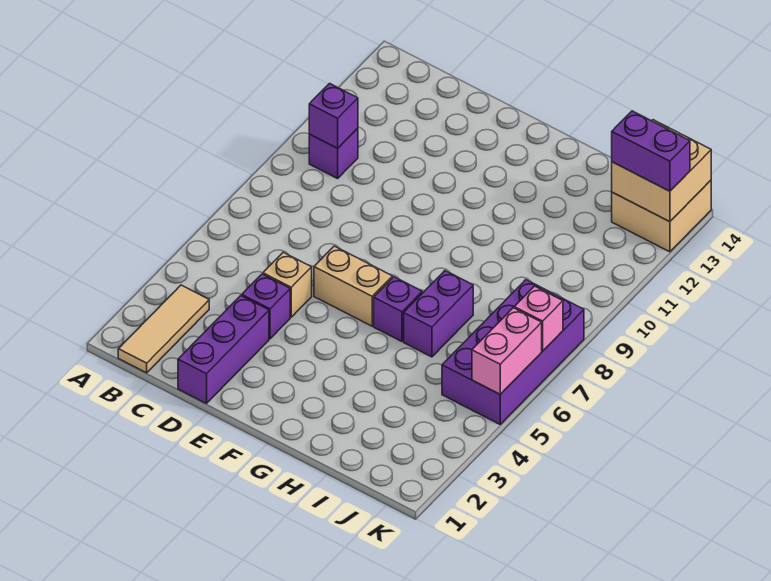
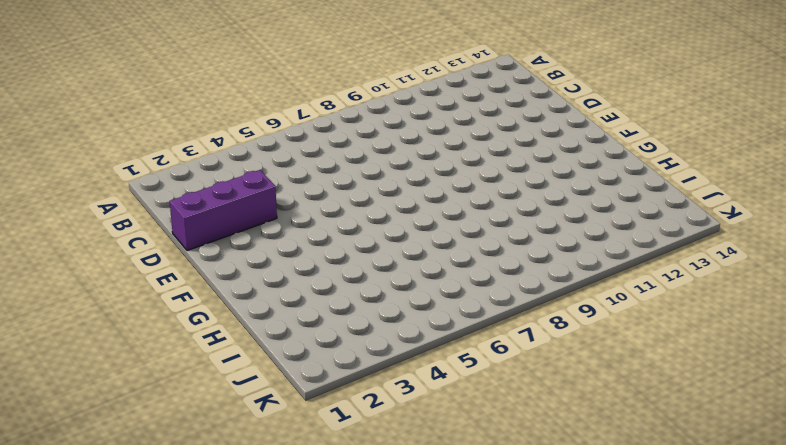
none -> tan 1x3 tile [118,285,209,373]
none -> purple 1x1 brick [309,128,358,179]
none -> purple 1x1 brick [242,274,290,339]

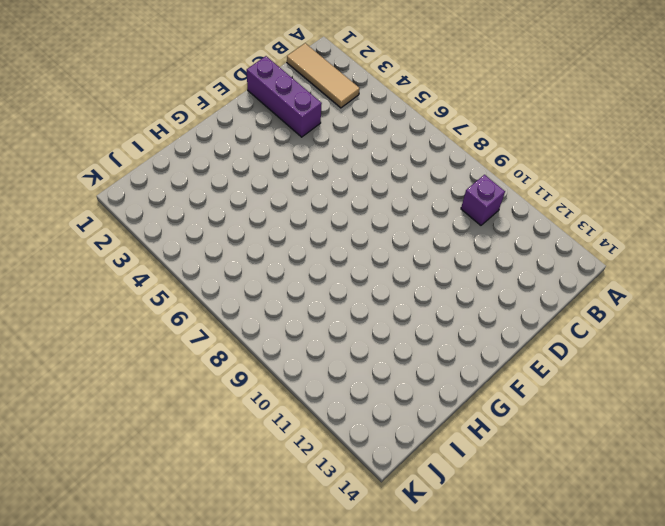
none -> purple 1x1 brick [242,274,290,339]
none -> tan 1x1 brick [263,252,312,317]
none -> tan 1x2 brick [314,246,392,326]

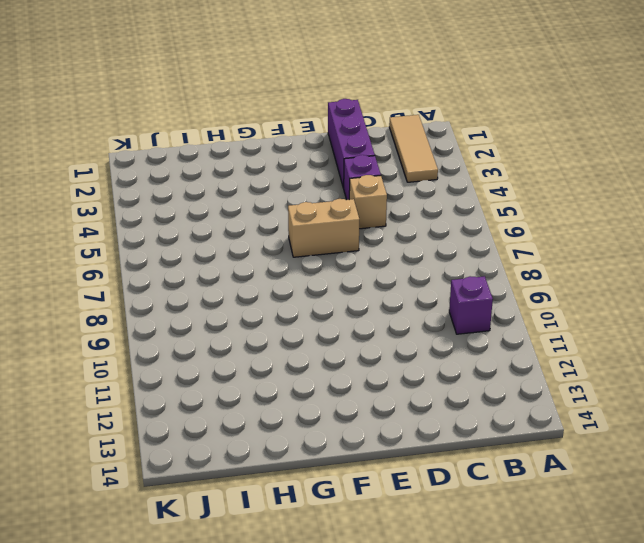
none -> purple 1x1 brick [374,277,422,342]
none -> purple 1x2 brick [404,271,473,357]
none -> purple 2x4 brick [442,280,584,424]

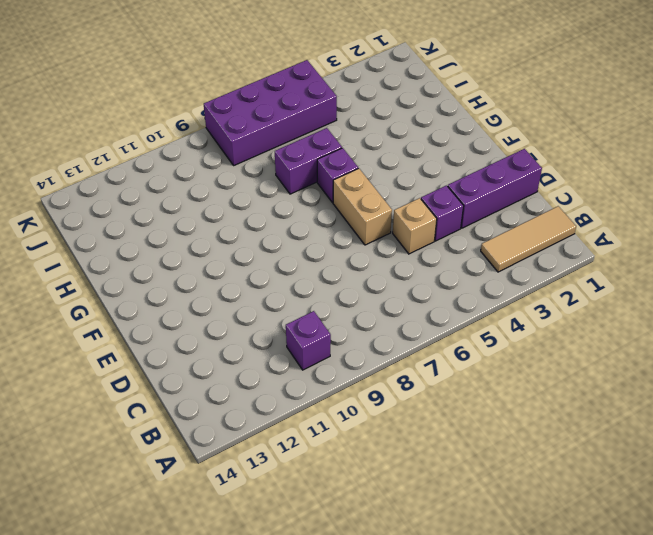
none -> tan 2x2 brick [612,180,711,252]
none -> purple 1x1 brick [309,83,358,148]
none -> tan 2x2 brick [612,120,711,222]

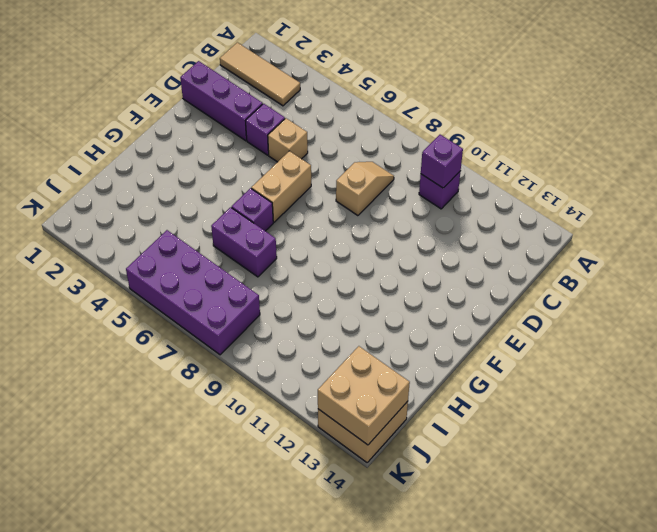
tan 1x2 slope [336,162,394,216] -> none
none -> pink 1x2 brick [472,308,542,394]
none -> pink 1x1 brick [514,286,563,351]
none -> purple 1x2 brick [612,111,690,191]

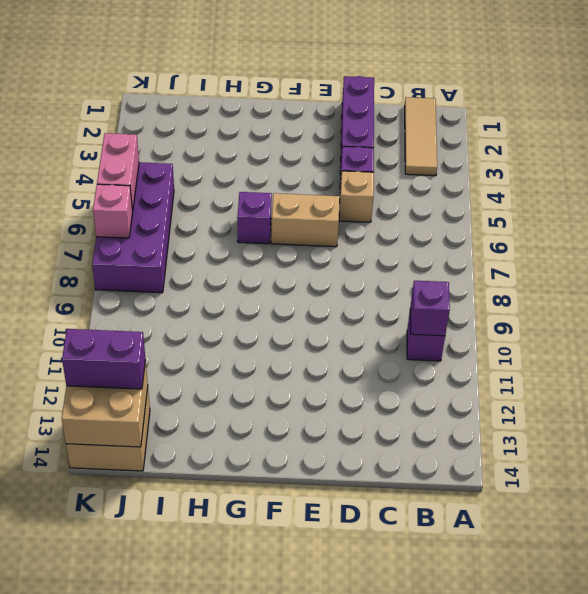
none -> purple 1x2 brick [404,271,473,357]

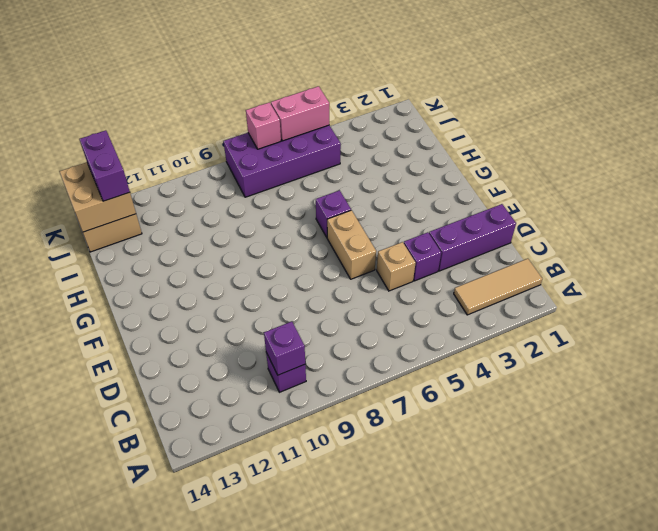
none -> purple 1x2 brick [404,271,473,357]

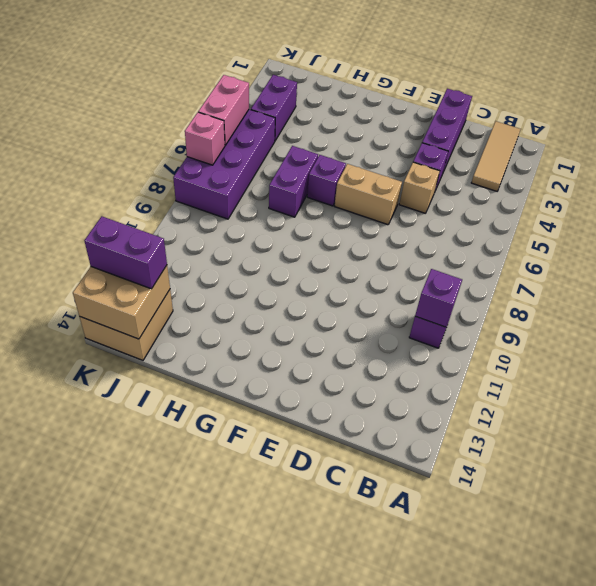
purple 1x2 brick [251,75,297,140] -> none

